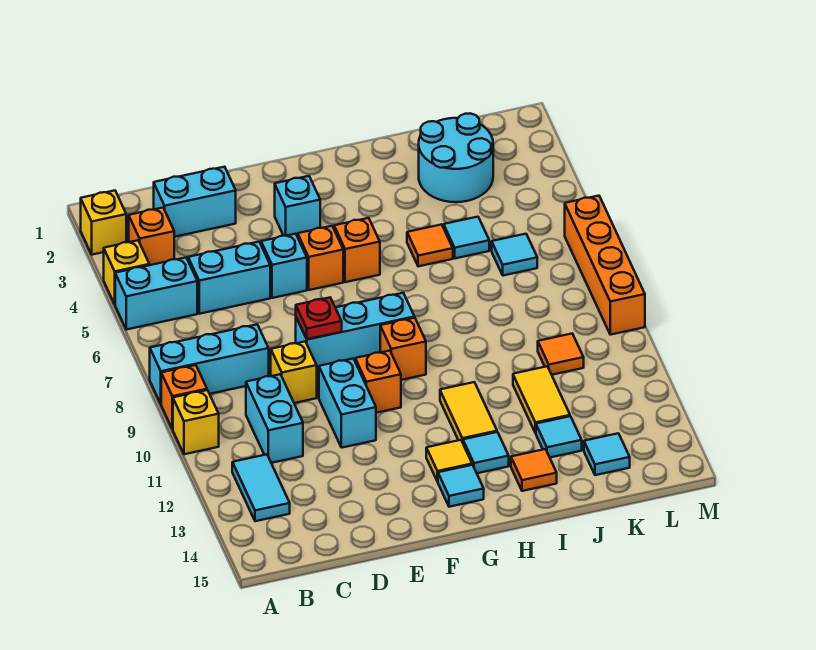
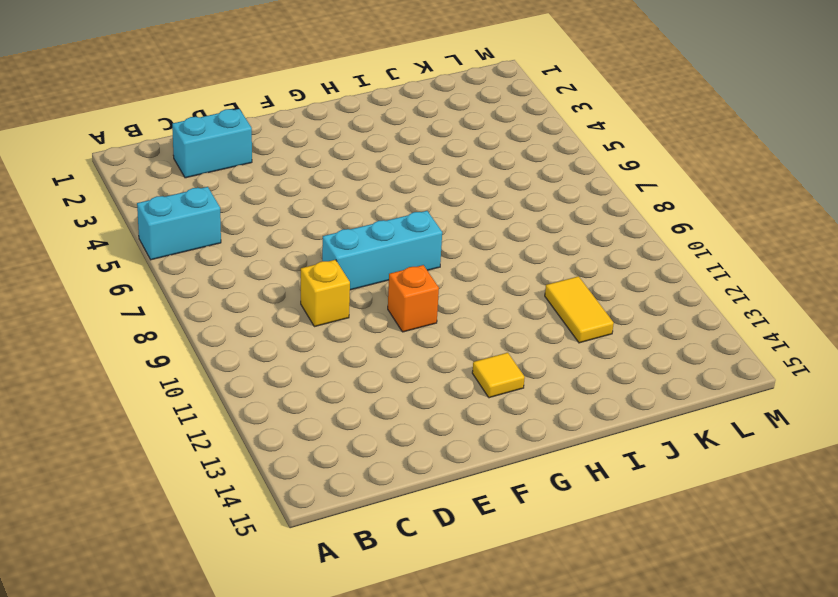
none -> yellow 1x1 brick [81,191,126,255]
none -> yellow 1x1 brick [104,240,149,304]
none -> cyan 1x3 brick [150,325,269,404]
none -> orange 1x1 brick [161,365,207,429]

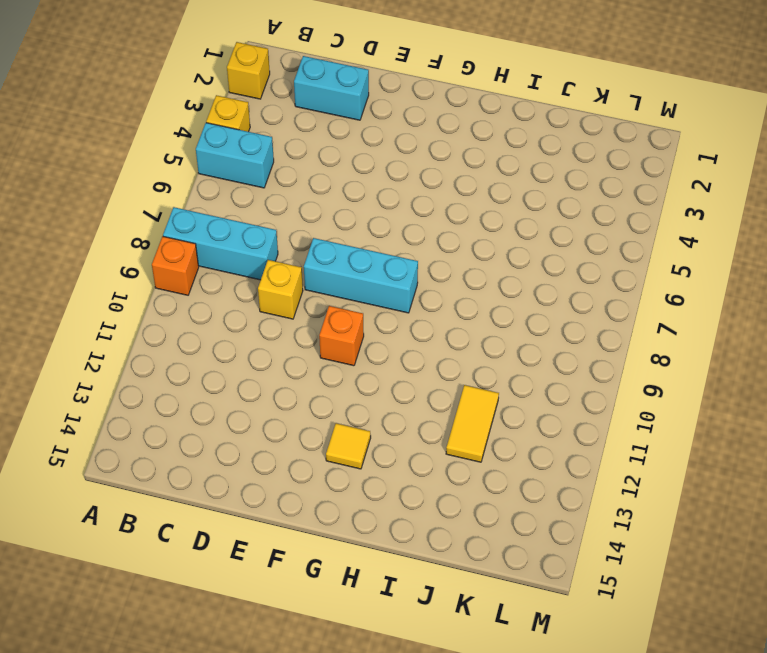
none -> yellow 1x1 brick [173,390,219,454]
none -> orange 1x1 brick [129,208,174,265]
none -> cyan 1x2 tile [232,454,290,521]
none -> cyan 1x2 brick [188,242,270,314]

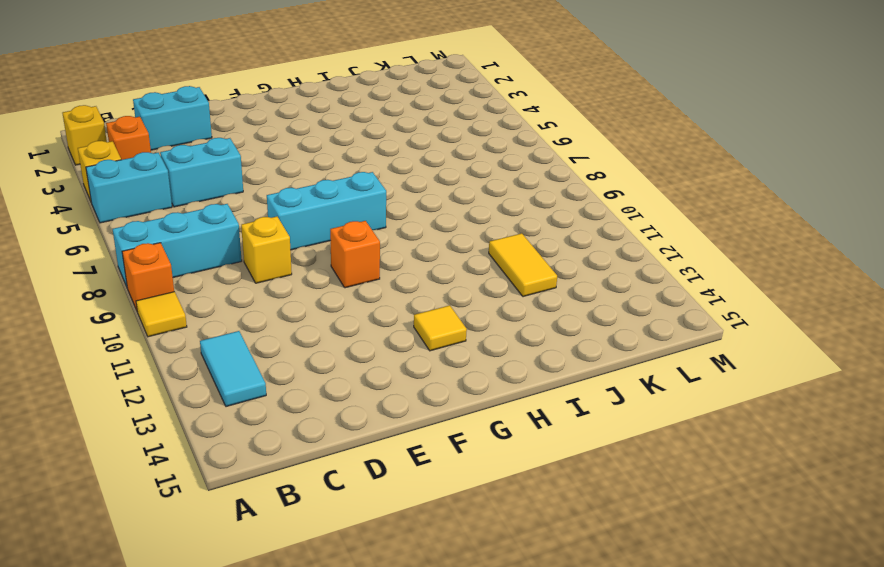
yellow 1x1 tile [136,292,187,337] -> yellow 1x1 brick [173,390,219,454]
none -> cyan 1x2 brick [246,374,303,463]
none -> cyan 1x1 brick [261,234,307,298]
none -> cyan 1x2 brick [319,359,376,448]
none -> cyan 1x1 brick [275,176,320,237]

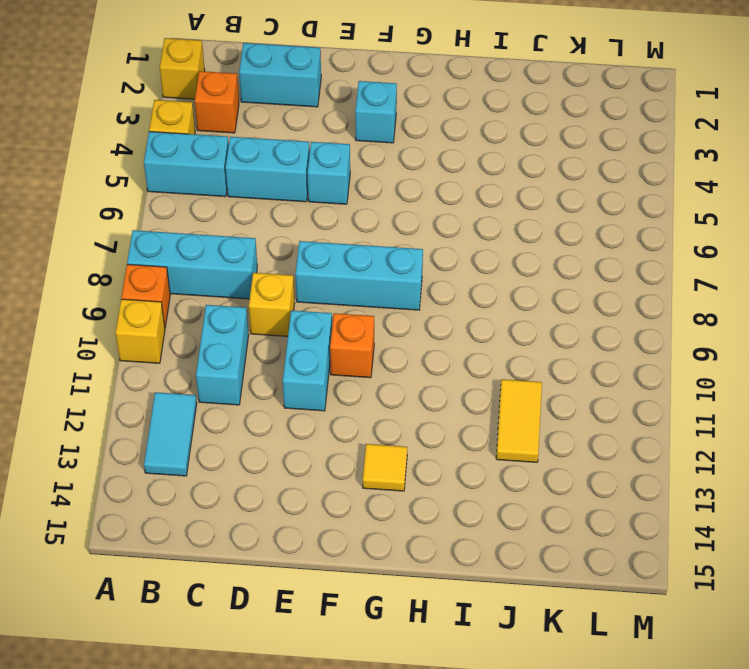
none -> orange 1x1 brick [298,226,343,290]
none -> orange 1x1 brick [334,218,380,282]
none -> orange 1x1 brick [380,318,426,380]
none -> cyan 1x1 tile [438,465,484,507]

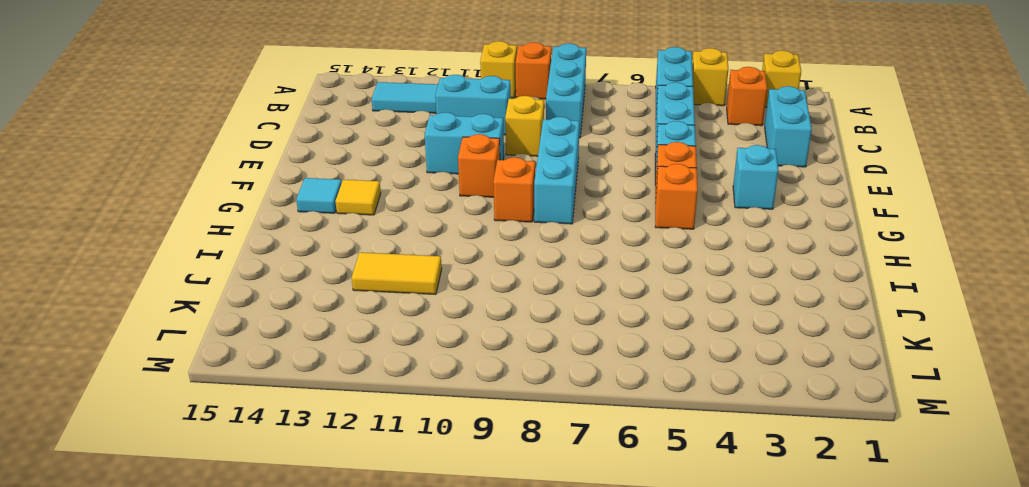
none -> yellow 1x2 tile [440,382,497,443]
none -> cyan 1x1 tile [463,432,509,473]
none -> orange 1x1 tile [407,224,453,266]
none -> orange 1x1 tile [511,449,557,491]

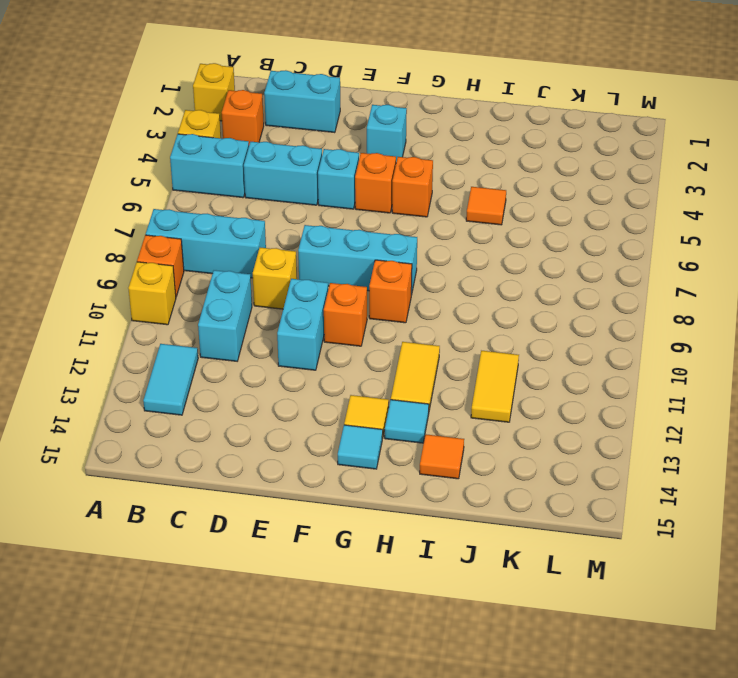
none -> cyan 2x2 round brick [419,113,493,202]
none -> cyan 1x1 tile [444,217,489,258]
none -> cyan 1x1 tile [536,416,582,457]
none -> cyan 1x1 tile [492,234,537,276]

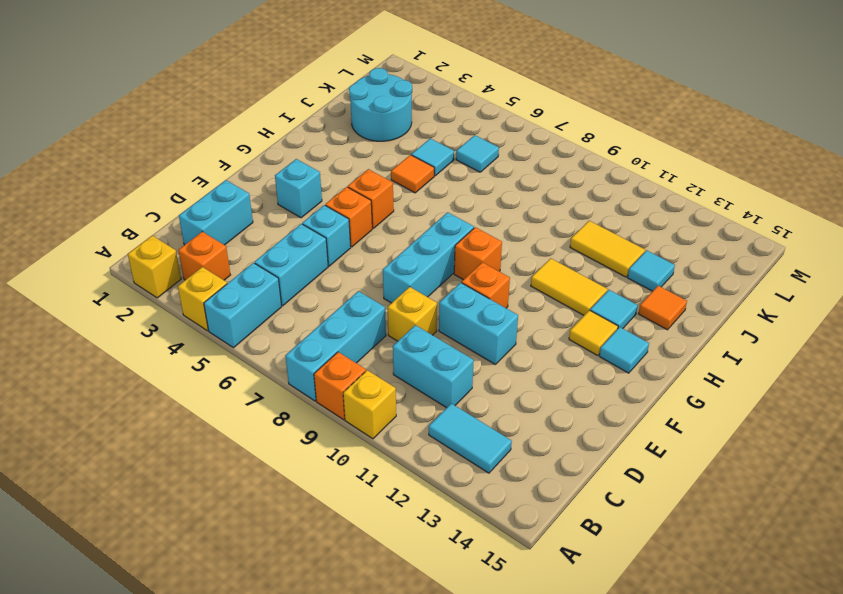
none -> orange 1x1 tile [538,334,584,375]
none -> cyan 1x1 tile [584,433,630,475]
none -> orange 1x4 brick [565,196,645,335]
none -> red 1x1 plate [296,298,342,339]

